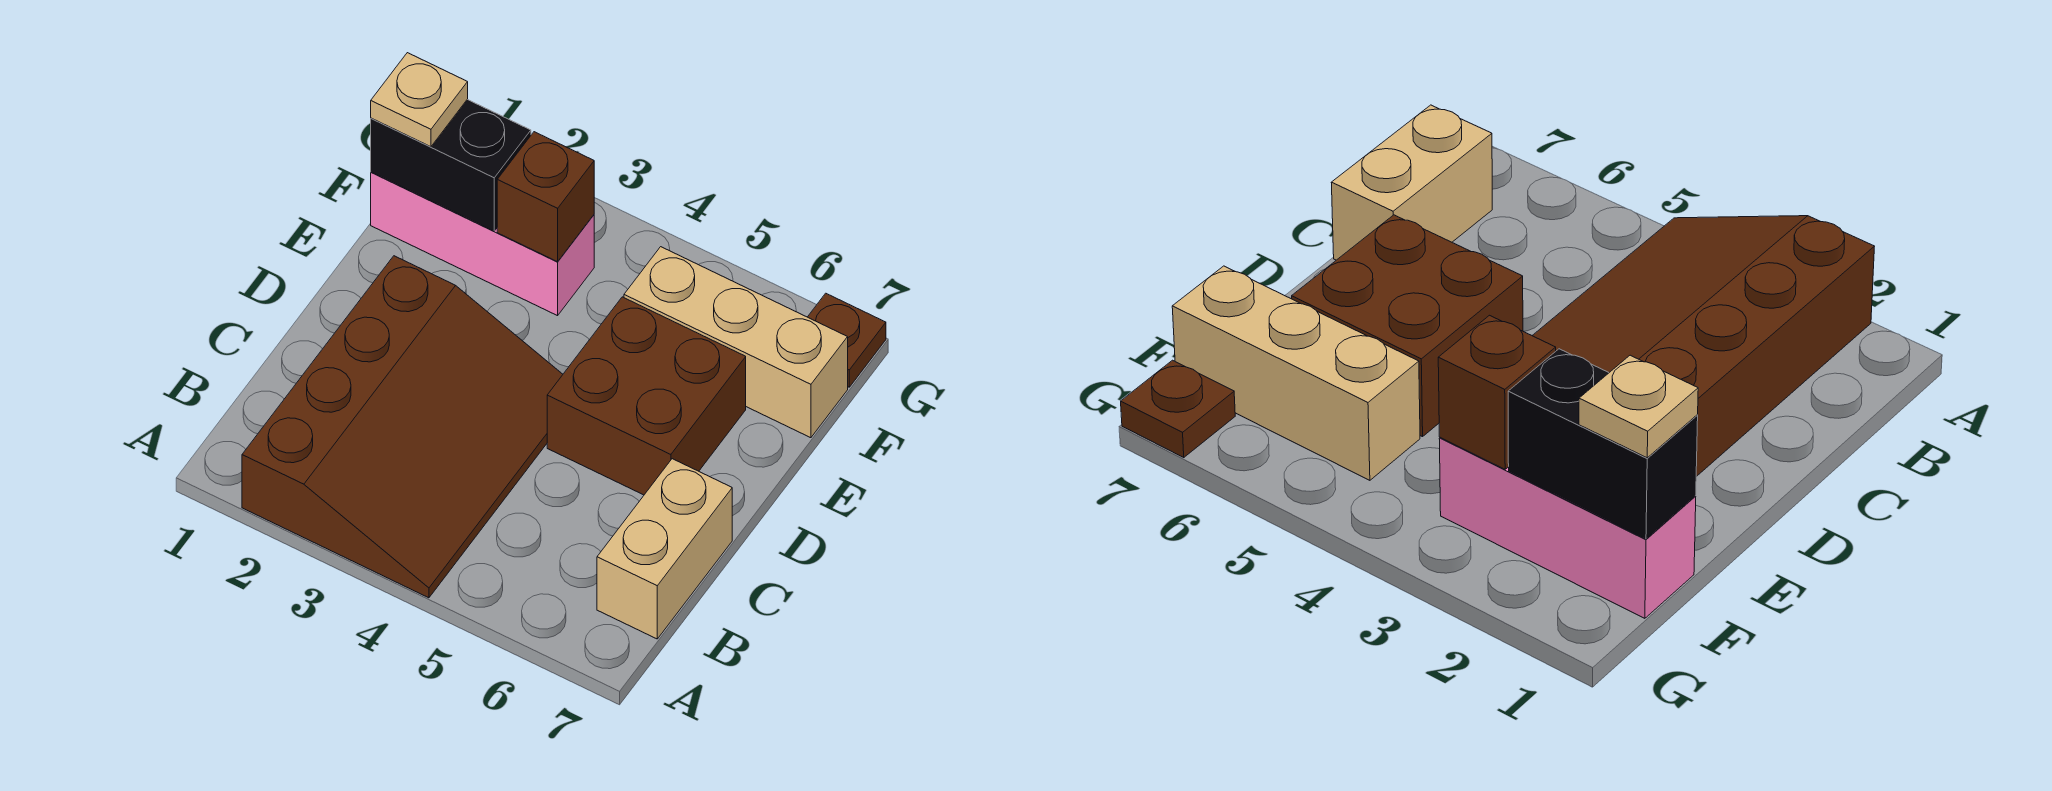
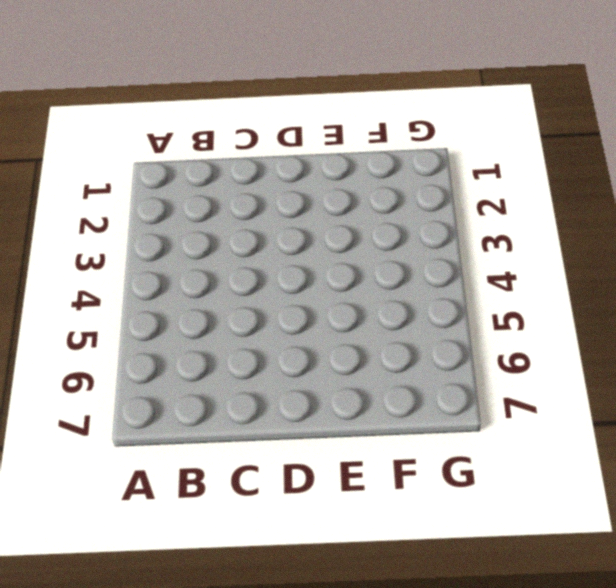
none -> brown 3x4 slope [242,256,563,598]
none -> tan 1x2 brick [597,459,732,639]

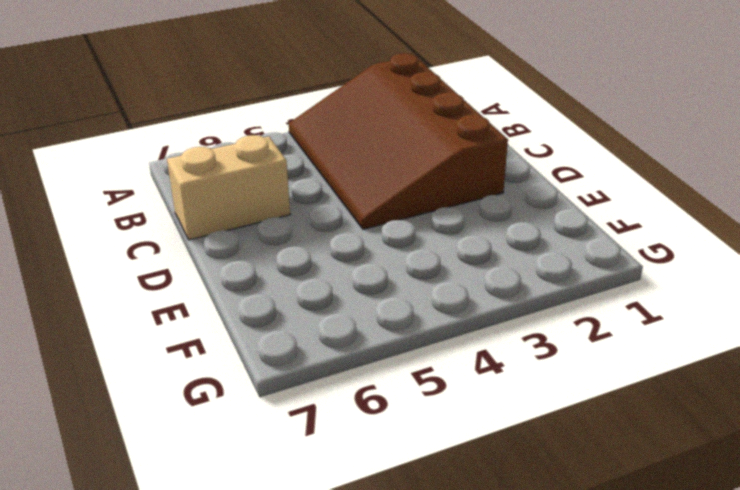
tan 1x2 brick [167,135,290,240] -> tan 1x2 brick turned to [597,459,732,639]
none -> brown 2x2 brick [547,297,746,495]
none -> pink 1x3 brick [371,172,594,316]

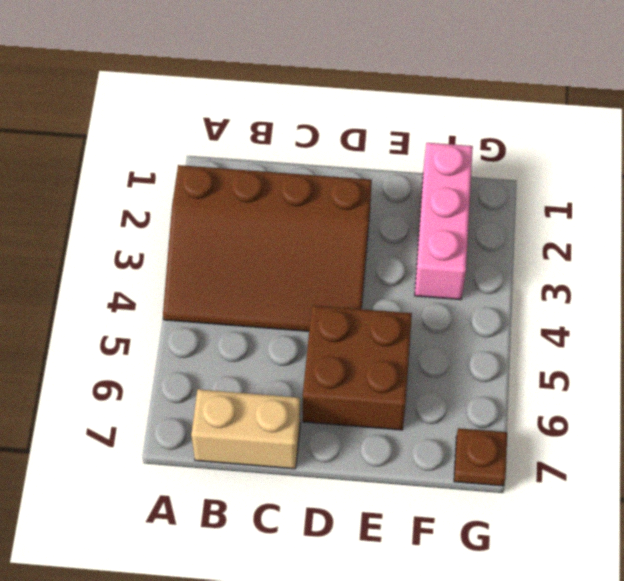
none -> tan 1x3 brick [624,247,848,438]
none -> black 1x2 brick [371,100,531,231]

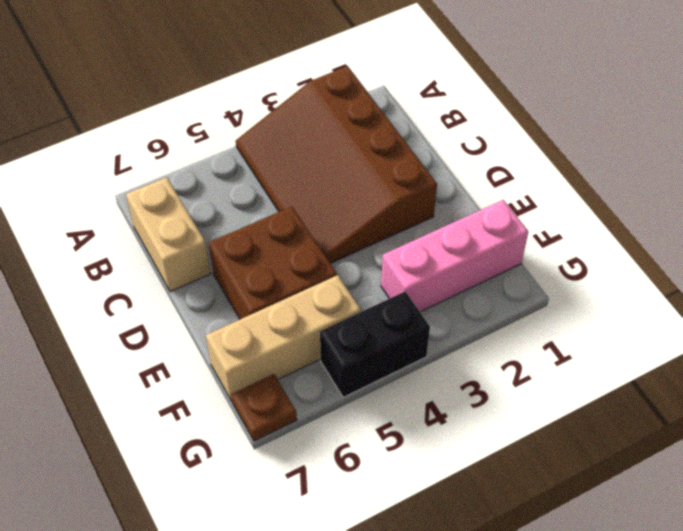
black 1x2 brick [320,291,430,397] -> black 1x2 brick moved to [371,100,531,231]
none -> brown 1x1 brick [497,132,594,262]
none -> tan 1x1 plate [371,53,468,147]

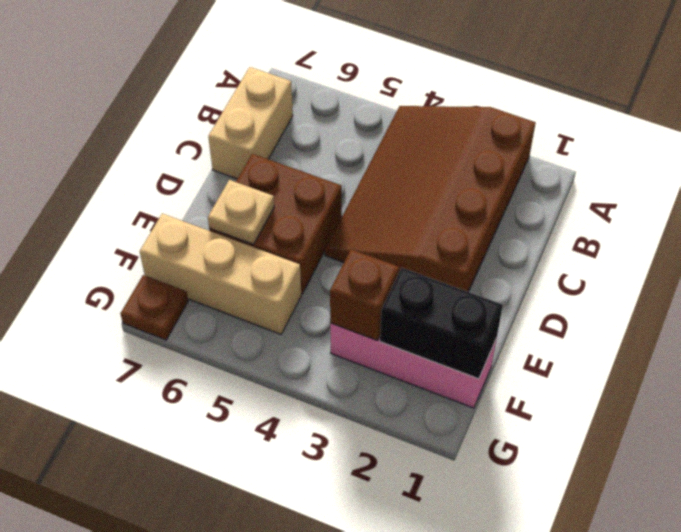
tan 1x1 plate [208,180,274,244] -> tan 1x1 plate moved to [371,53,468,147]

